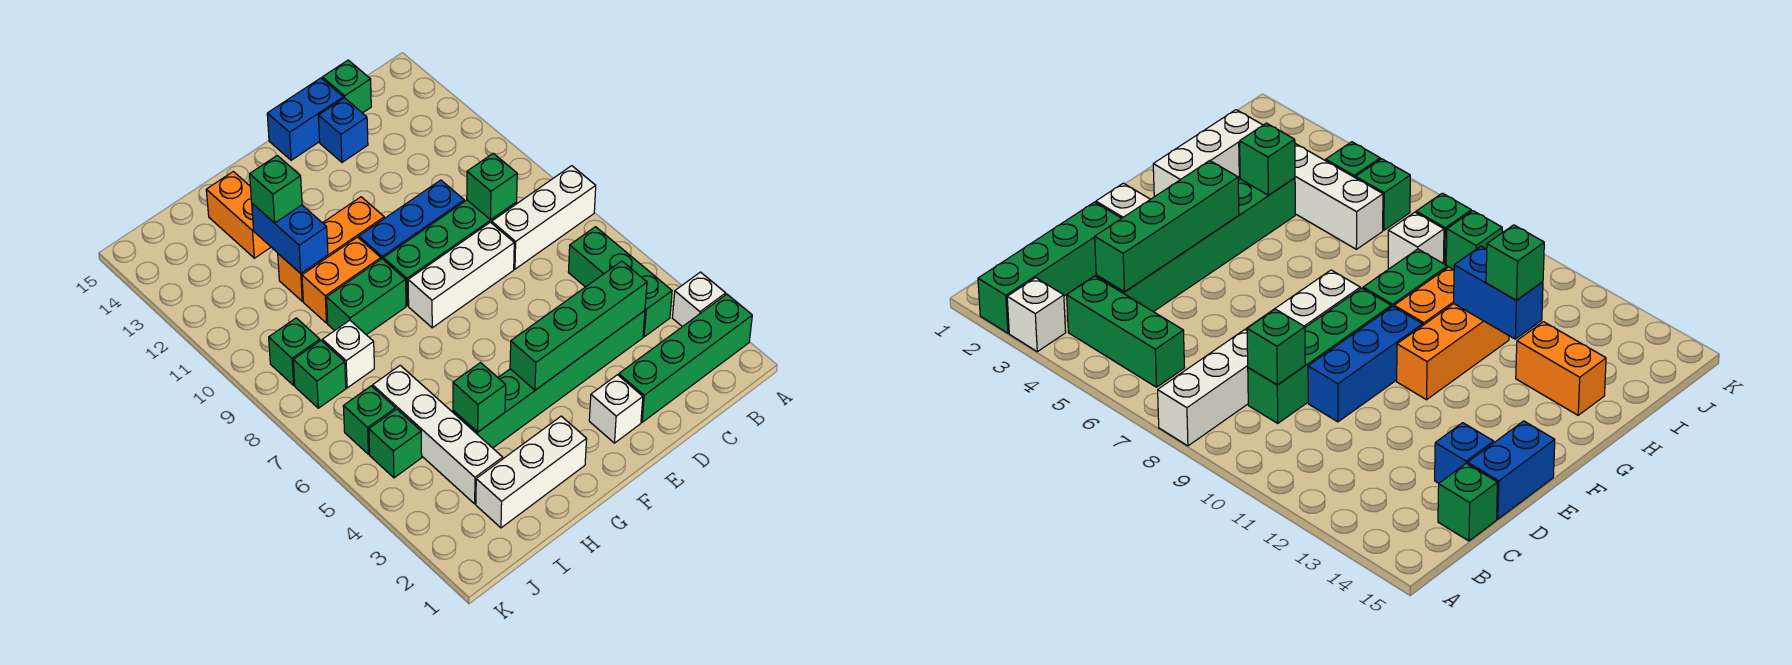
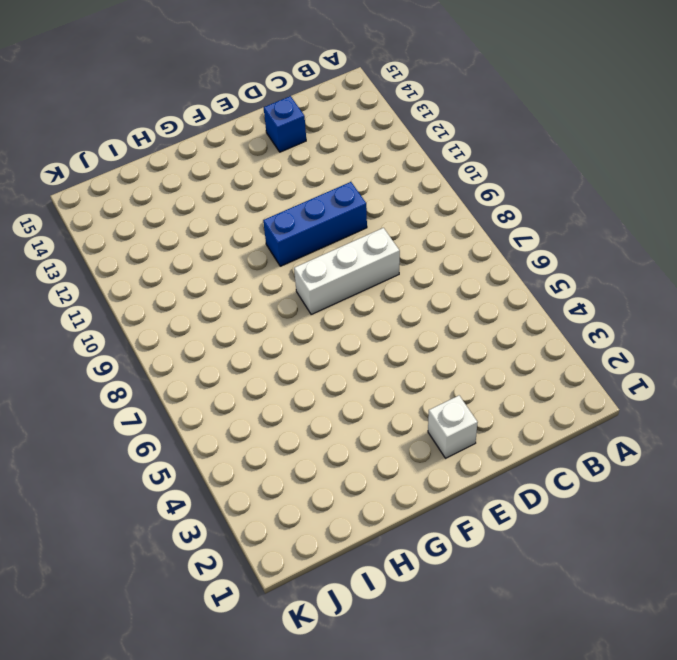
none -> green 1x4 brick [619,294,752,422]
none -> white 1x1 brick [673,272,726,327]
none -> white 1x3 brick [492,166,596,269]

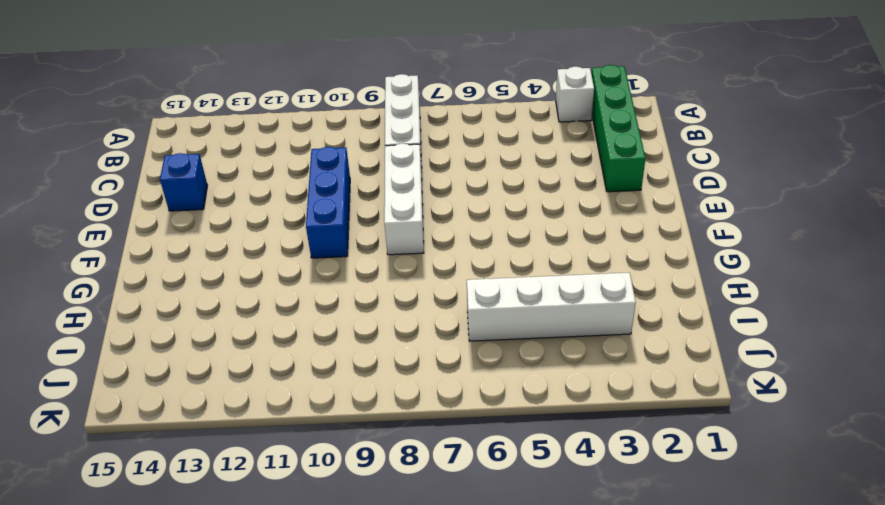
none -> green 1x3 brick [568,227,672,337]
none -> green 1x6 brick [453,311,645,448]
none -> green 1x4 brick [383,200,517,306]

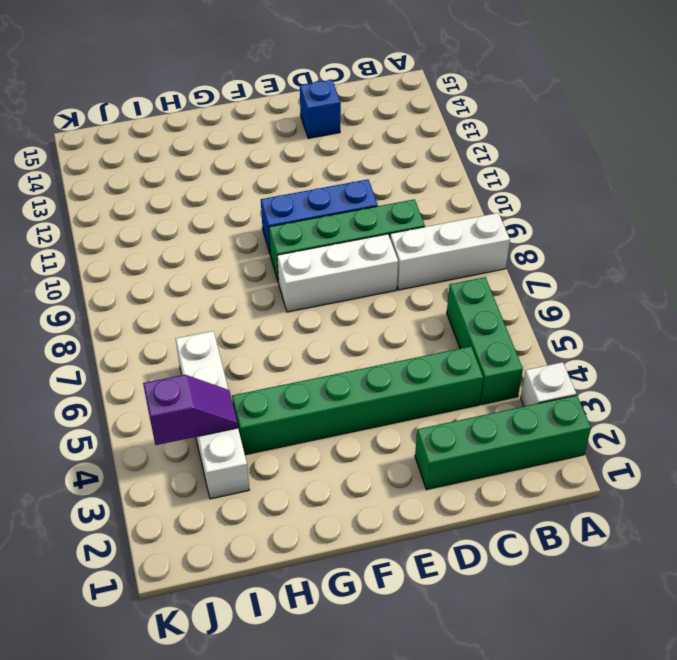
purple 1x2 slope [143,375,238,445] -> none
none -> green 1x1 brick [322,60,371,113]
none -> blue 1x2 brick [267,78,343,160]
none -> white 1x1 brick [589,375,643,443]

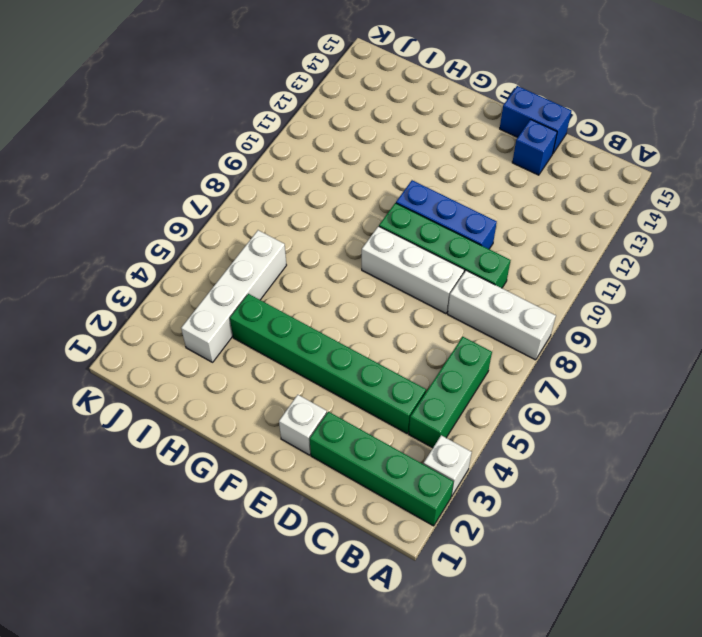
none -> green 1x1 brick [322,60,371,113]
none -> orange 1x3 brick [278,197,384,301]
none -> white 1x3 brick [476,416,587,528]

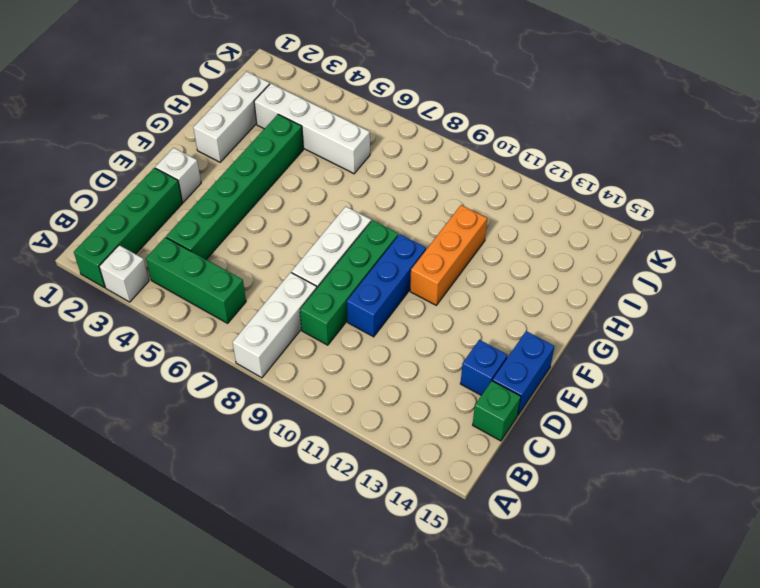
none -> green 1x2 brick [327,259,406,335]
none -> orange 1x2 brick [302,237,381,323]
none -> orange 1x2 brick [206,171,271,258]

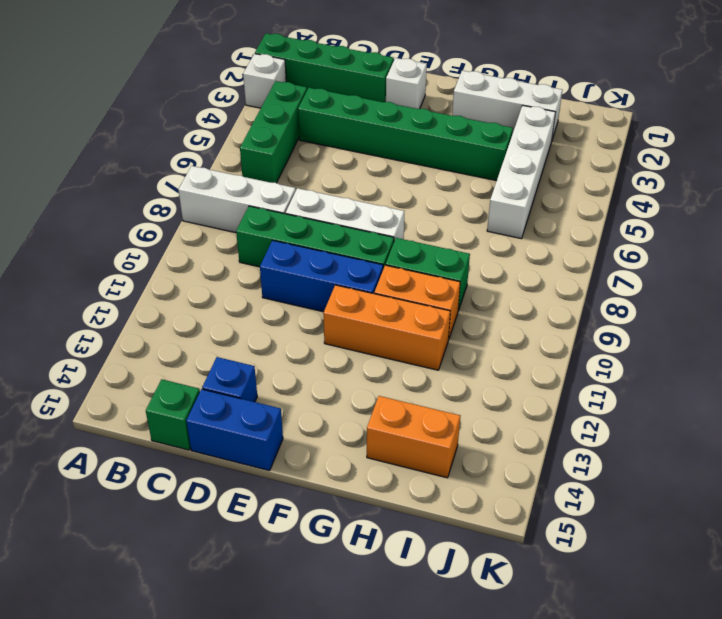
orange 1x2 brick [367,396,460,478] -> orange 1x2 brick turned to [206,171,271,258]
none -> white 1x1 brick [322,320,374,388]
none -> green 1x1 brick [369,409,422,478]
none -> green 1x1 brick [343,386,396,454]

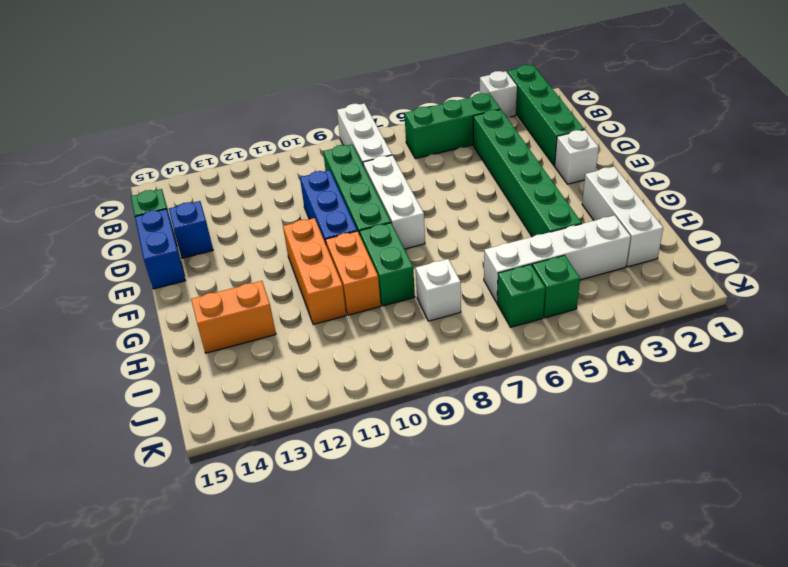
none -> green 1x1 brick [293,341,346,408]
none -> green 1x1 brick [269,318,320,385]
none -> green 1x4 brick [510,261,647,390]

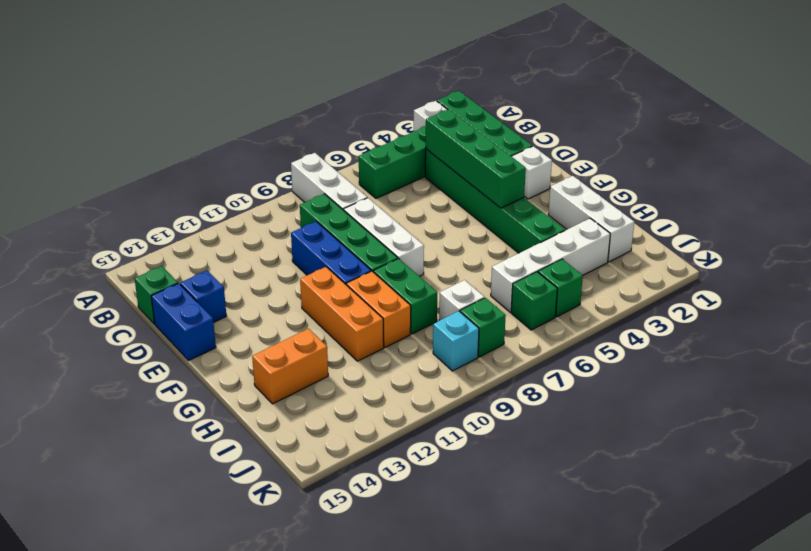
cyan 1x1 brick [433,311,479,371] -> green 1x1 brick [269,318,320,385]
none -> green 1x1 brick [467,153,517,220]
none -> green 1x1 brick [453,363,506,432]
none -> blue 1x2 brick [252,204,328,273]

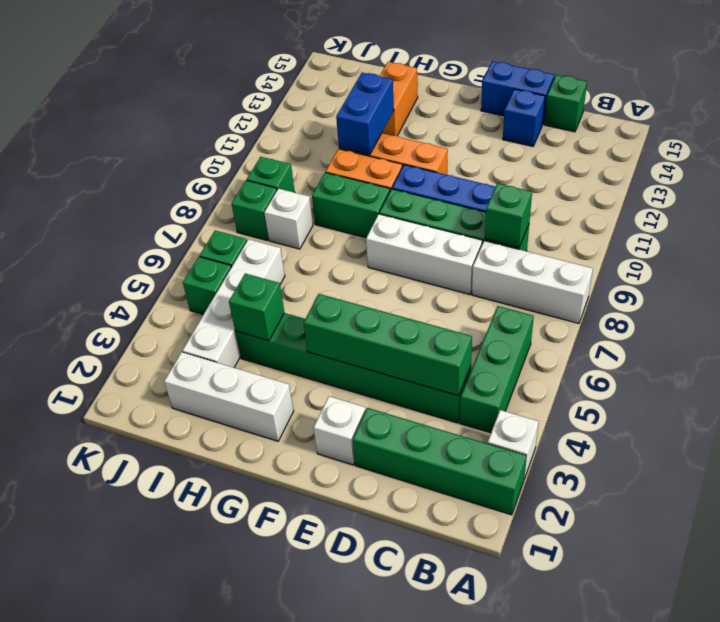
none -> green 1x1 brick [250,156,302,223]

